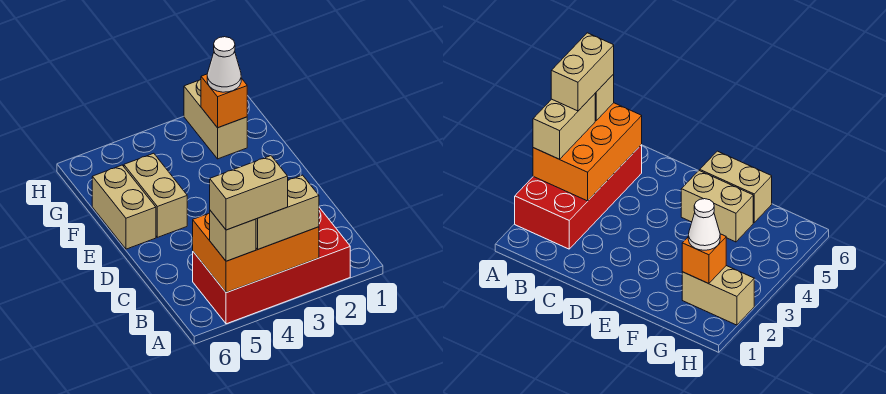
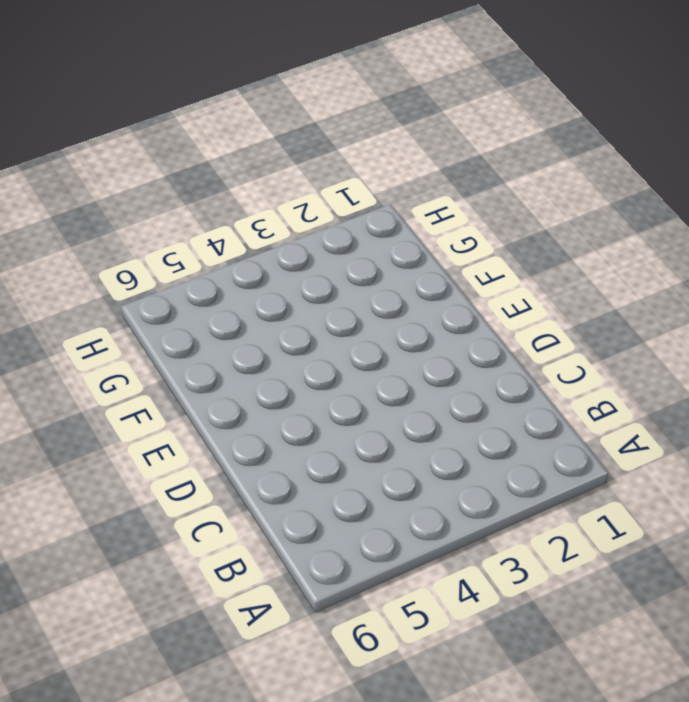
none -> red 2x4 brick [193,208,350,324]
none -> tan 1x2 brick [124,153,187,237]

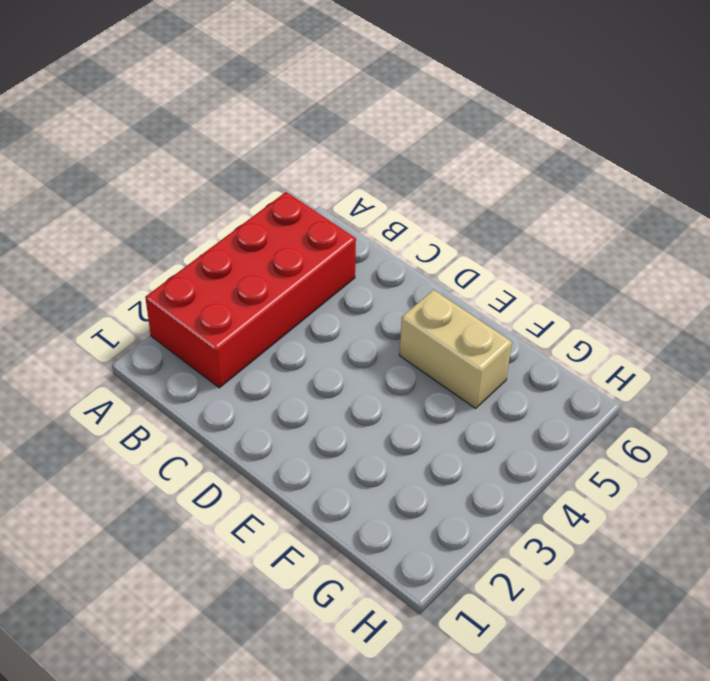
none -> tan 1x2 brick [92,165,156,249]
none -> tan 1x2 brick [184,80,247,159]

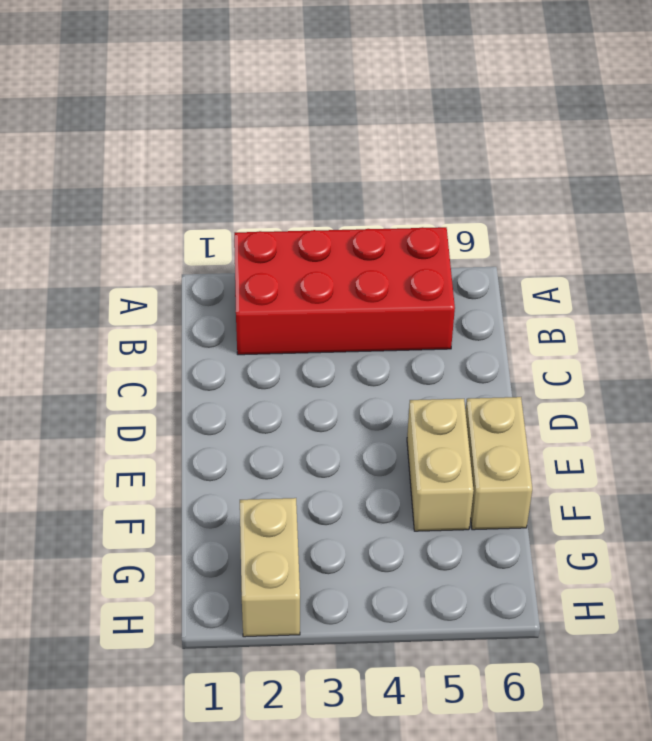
none -> orange 2x3 brick [193,213,319,293]
none -> orange 1x1 brick [201,74,247,128]

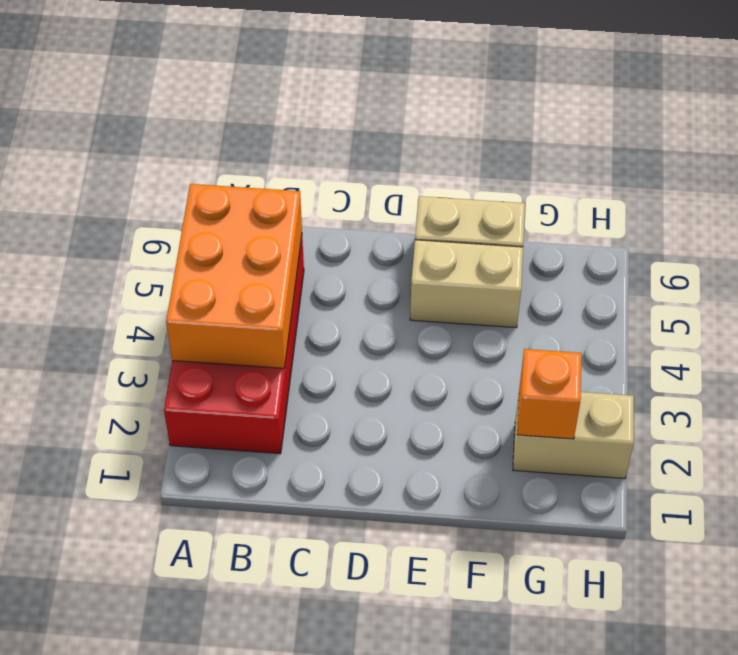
none -> tan 1x2 brick [256,175,319,249]
none -> tan 1x1 brick [210,211,256,261]

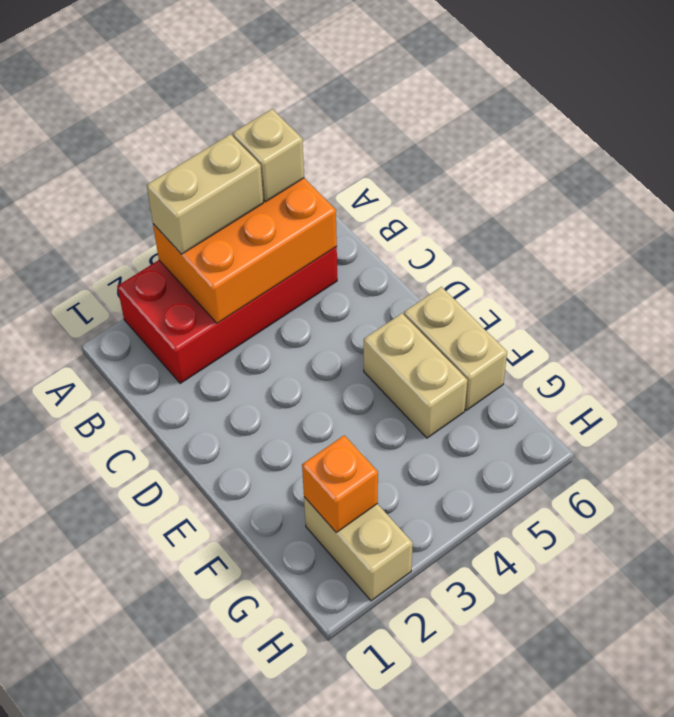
none -> white 1x1 cone [207,37,241,92]
none -> tan 1x2 brick [210,156,288,230]

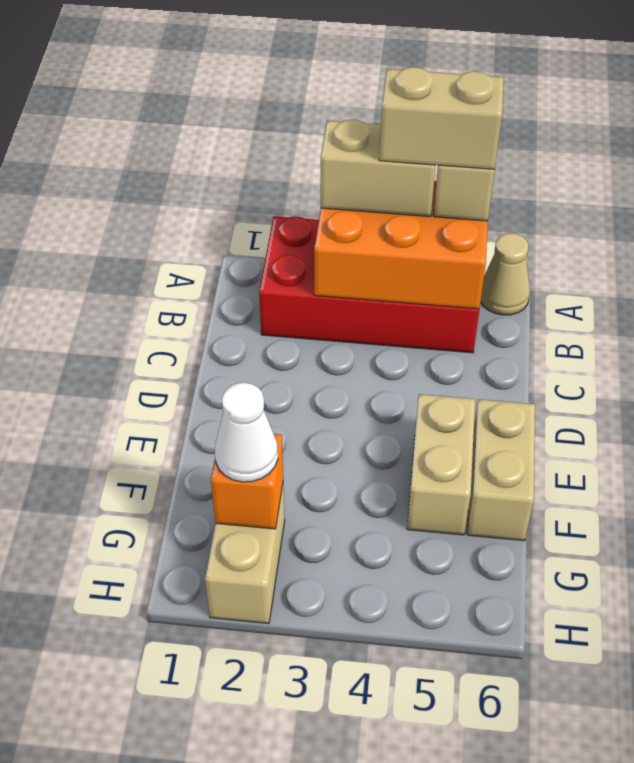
tan 1x1 cone [481,233,530,315] -> none

